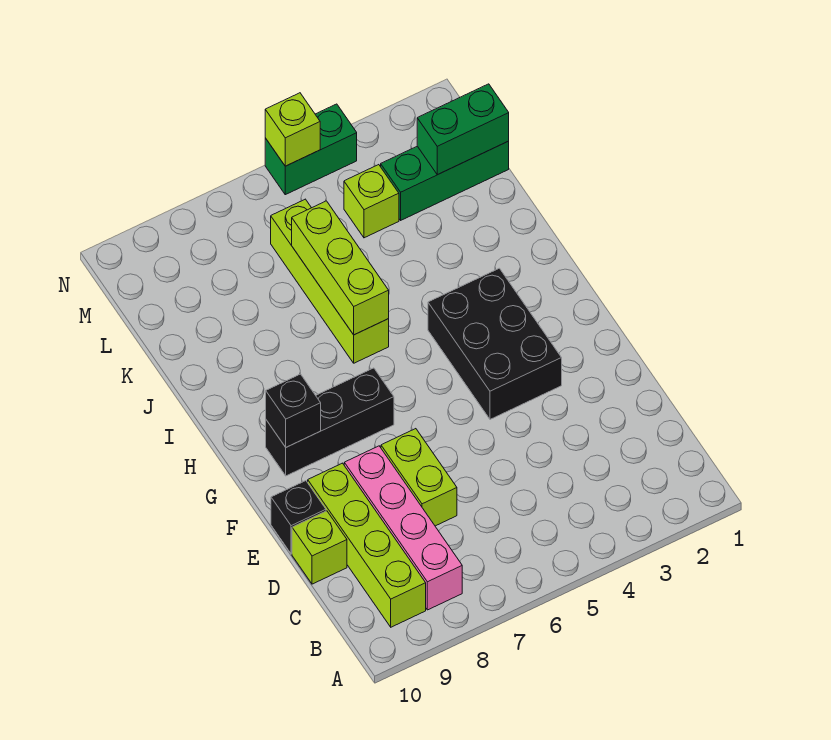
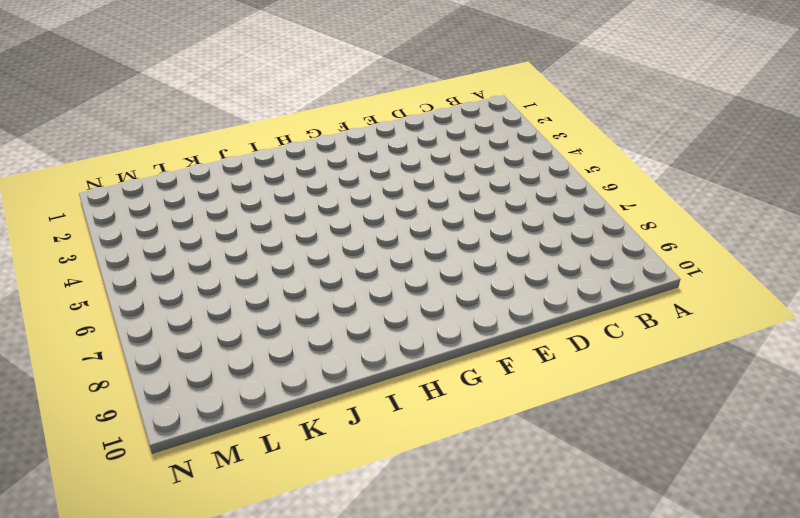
none -> pink 1x4 brick [344,446,462,610]
none -> lime 1x4 brick [308,463,426,627]
none -> lime 1x2 brick [381,429,457,526]

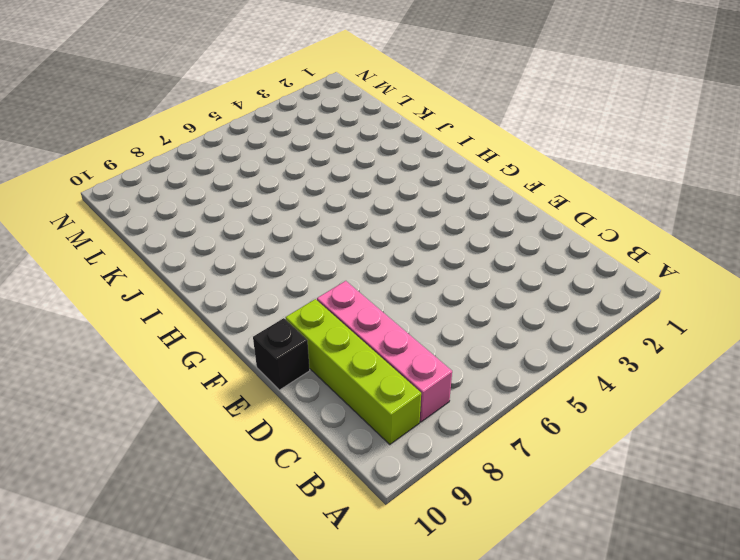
none -> lime 1x2 brick [381,429,457,526]
none -> lime 1x1 brick [292,511,347,584]
none -> black 2x3 brick [428,268,562,419]

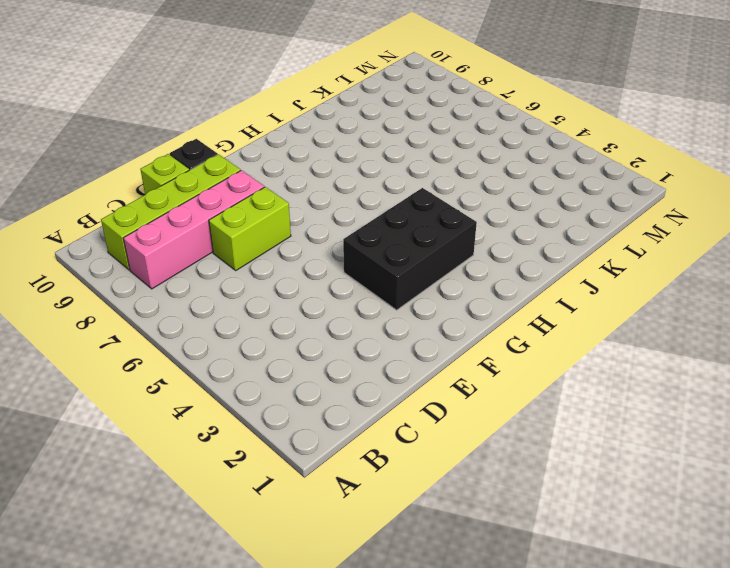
none -> black 1x3 brick [266,368,394,476]
none -> lime 1x4 brick [271,199,389,363]
none -> green 1x3 brick [381,141,509,220]

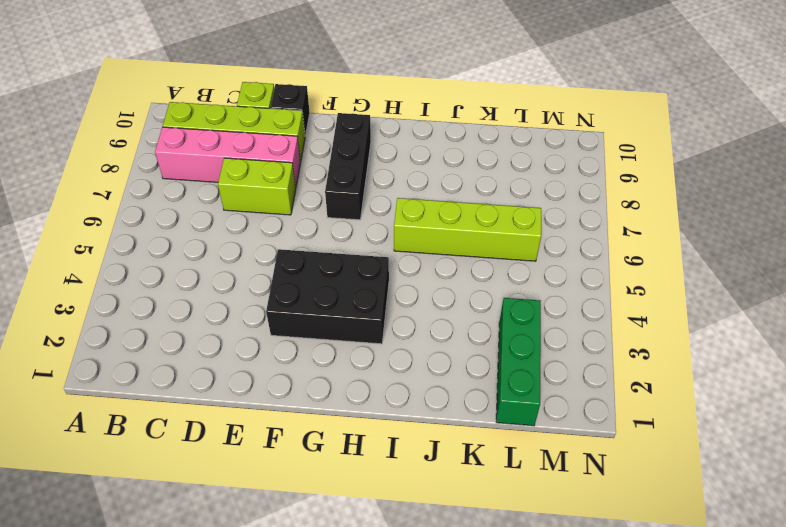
none -> lime 1x1 brick [344,165,399,238]
none -> green 1x2 brick [265,104,357,195]
none -> black 1x1 brick [266,374,321,447]

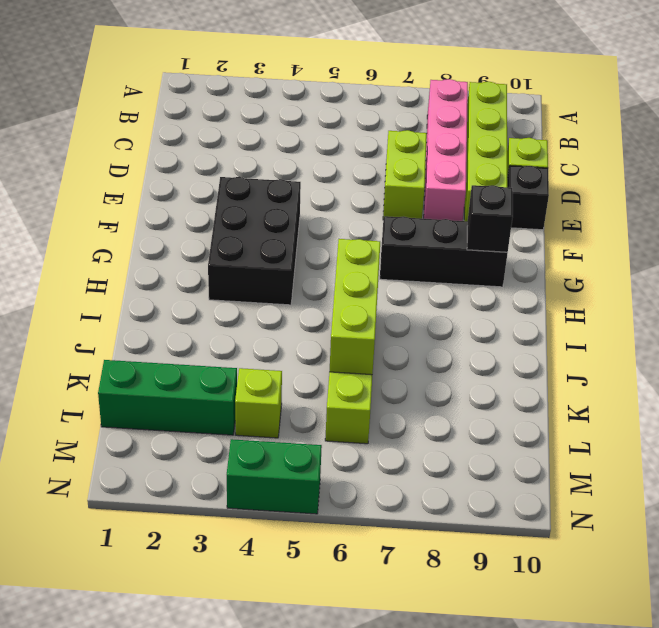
none -> green 1x2 brick [417,84,509,175]
none -> lime 1x1 brick [265,93,320,166]

